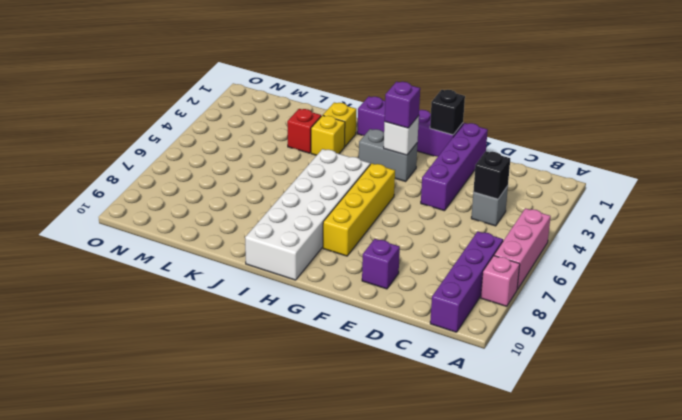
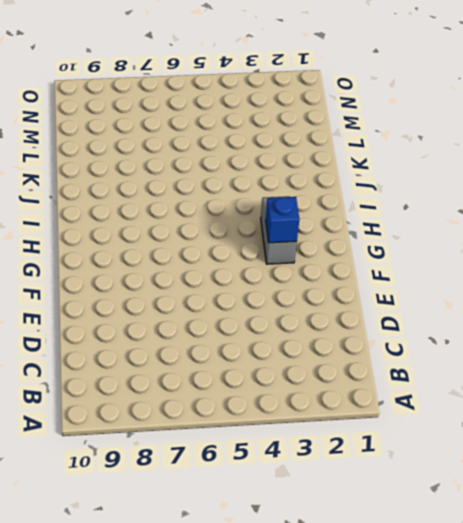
blue 1x1 brick [266,197,299,243] -> white 1x1 brick [384,116,419,155]
none -> pink 1x3 brick [494,208,551,289]
none -> pink 1x1 brick [481,256,520,306]
none -> purple 1x4 brick [430,231,503,332]

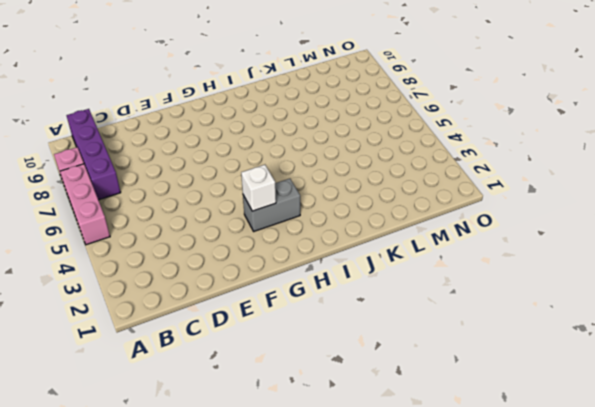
none -> grey 1x1 brick [471,186,508,226]
none -> purple 1x4 brick [421,123,488,211]
none -> purple 1x1 brick [362,239,400,289]

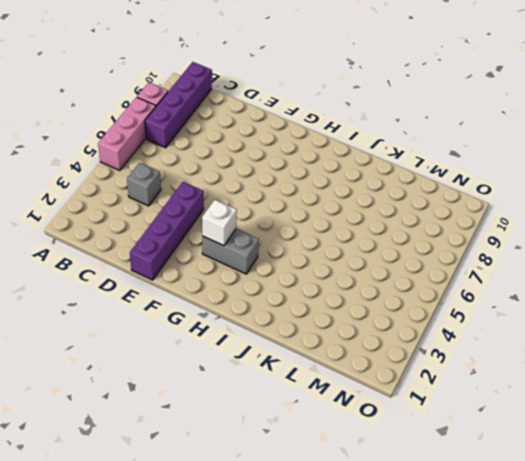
none -> purple 1x1 brick [362,239,400,289]
none -> purple 1x4 brick [357,96,463,156]
none -> yellow 1x4 brick [323,163,395,256]

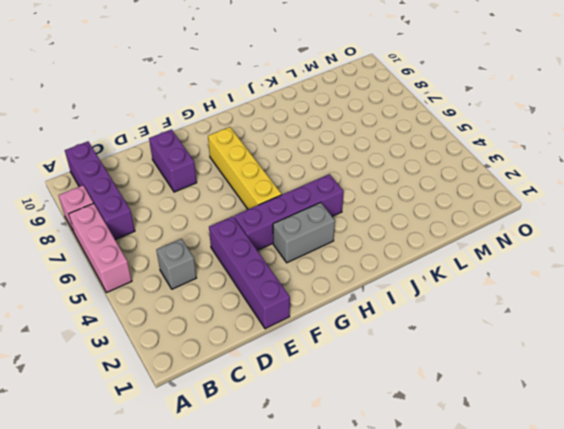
purple 1x2 brick [149,129,197,192] -> purple 1x1 brick [362,239,400,289]
purple 1x4 brick [234,174,344,251] -> purple 1x4 brick moved to [357,96,463,156]
none -> white 2x6 brick [245,149,370,280]
none -> yellow 1x1 brick [323,103,356,147]
none -> yellow 1x1 brick [311,115,345,155]

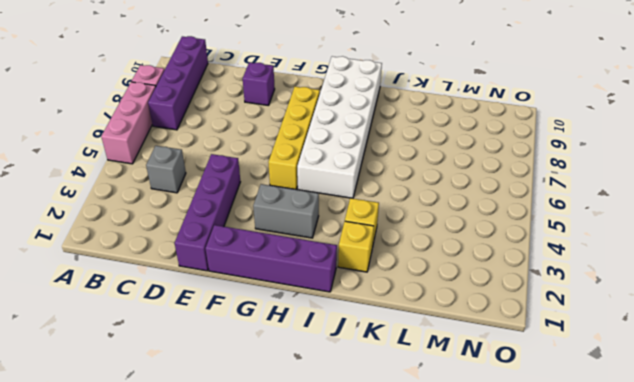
none -> red 1x1 brick [287,109,321,153]
none -> black 1x1 brick [473,151,510,199]
none -> black 1x1 brick [430,90,465,135]

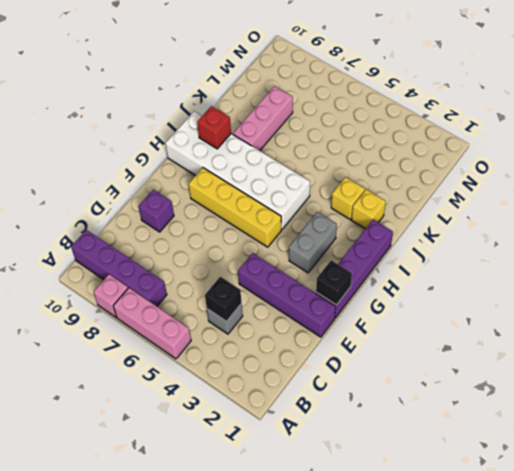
red 1x1 brick [197,106,231,149] -> red 1x1 brick moved to [287,109,321,153]
pink 1x3 brick [233,86,293,151] -> none
none -> white 1x1 brick [384,116,419,155]
none -> purple 1x1 brick [385,82,420,128]

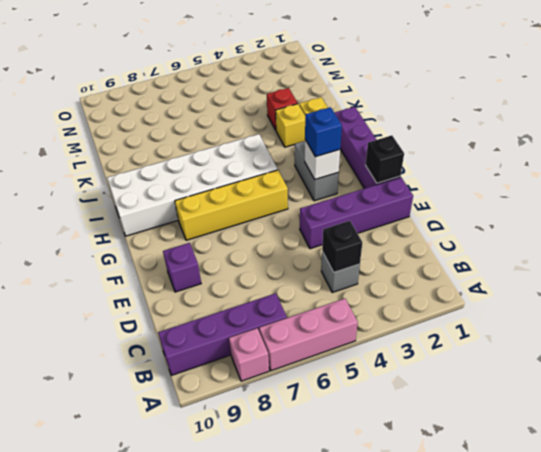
blue 1x1 brick [305,107,342,157] -> purple 1x1 brick [385,82,420,128]

